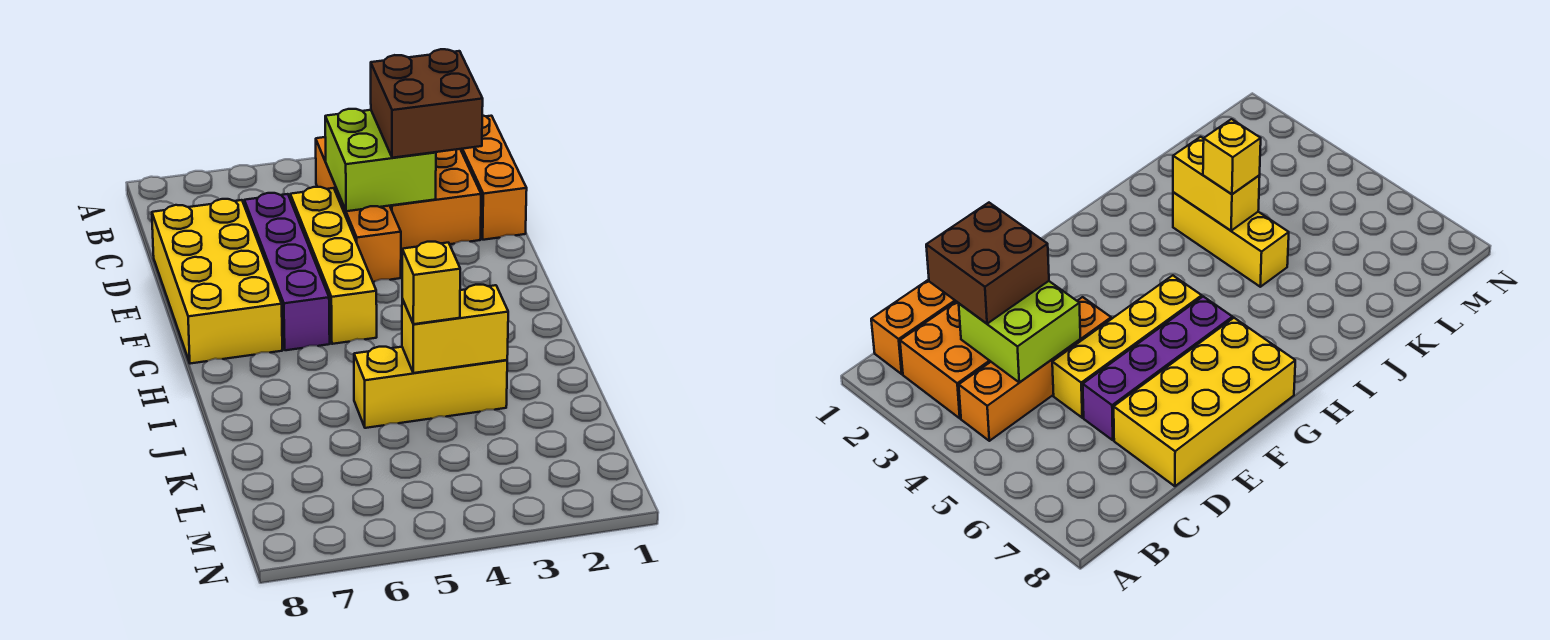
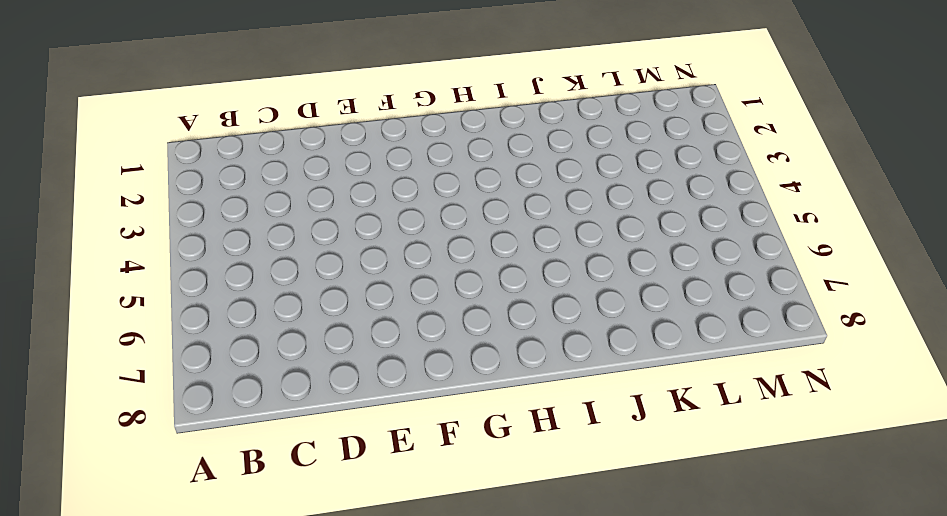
none -> orange 1x3 brick [461,115,527,240]
none -> orange 2x3 brick [390,149,481,251]

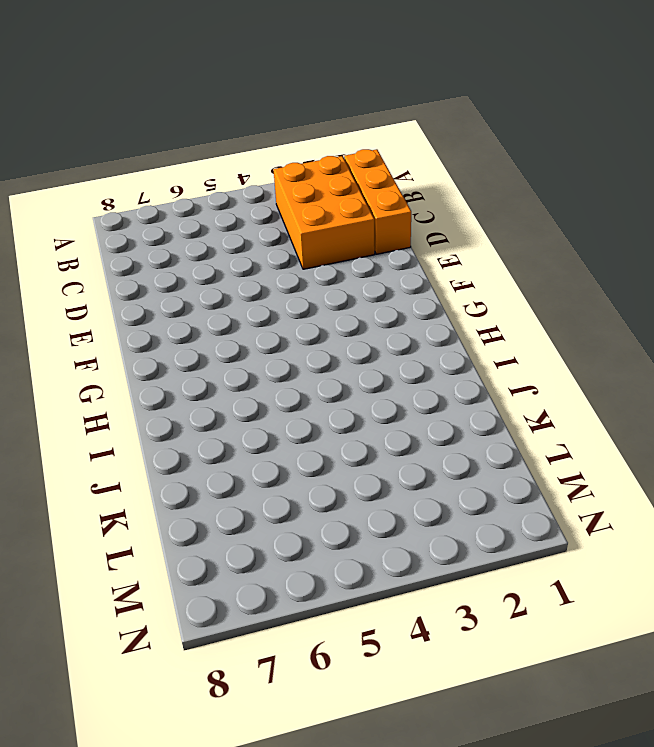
none -> orange 1x4 brick [316,137,401,282]
none -> yellow 1x4 brick [290,187,377,344]

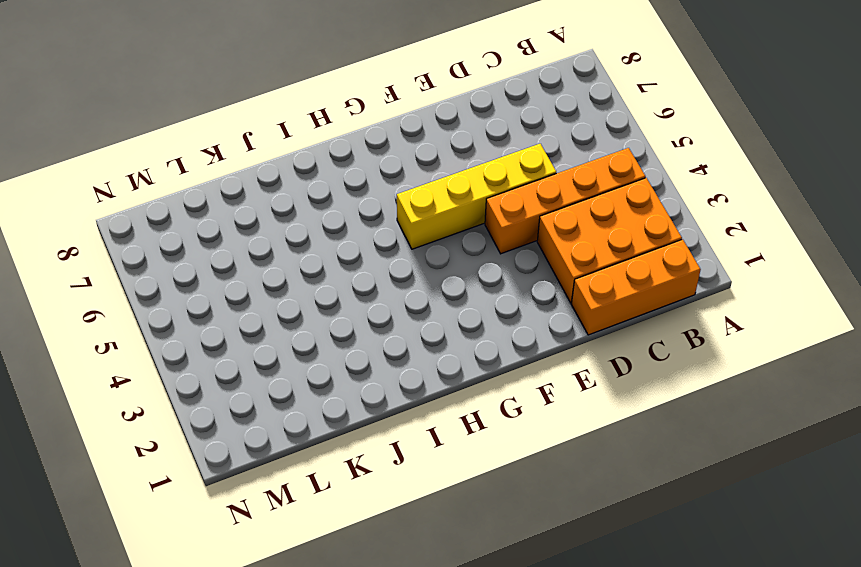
none -> purple 1x4 brick [244,193,330,350]
none -> yellow 2x4 brick [152,199,282,364]

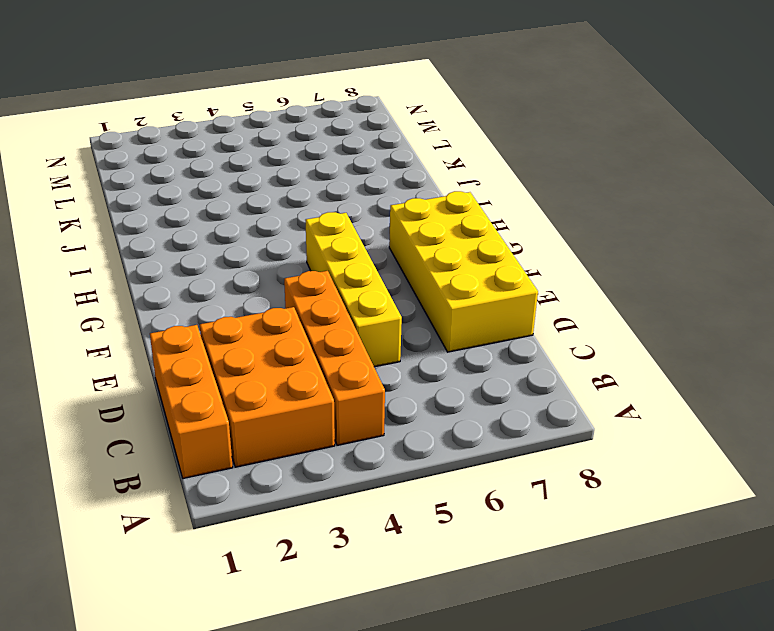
none -> purple 1x4 brick [244,193,330,350]
none -> yellow 1x3 brick [354,347,507,428]

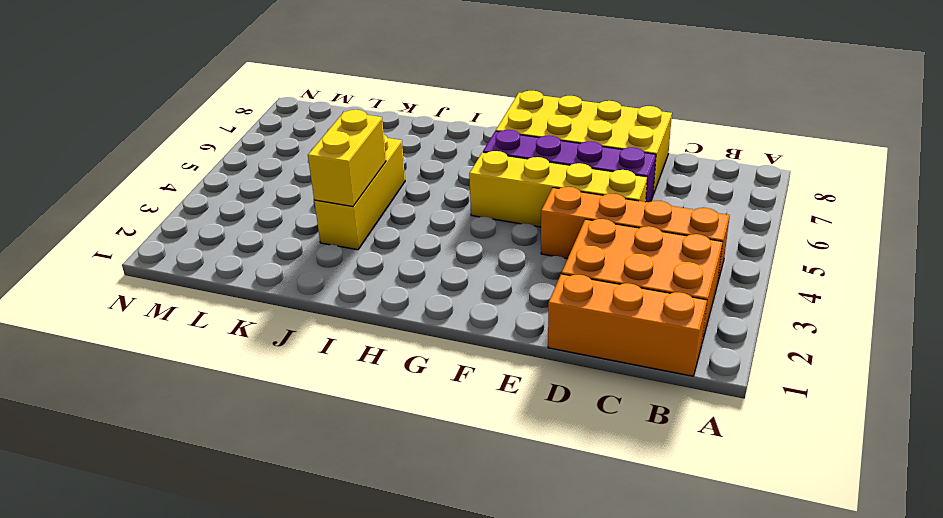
none -> lime 2x2 brick [325,109,436,211]
none -> brown 2x2 brick [371,49,483,158]

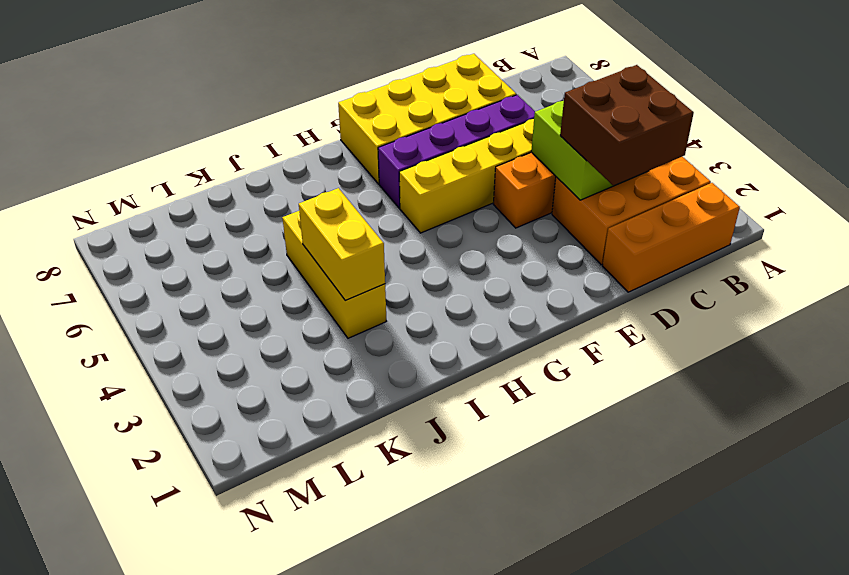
none -> yellow 1x1 brick [402,242,460,324]

